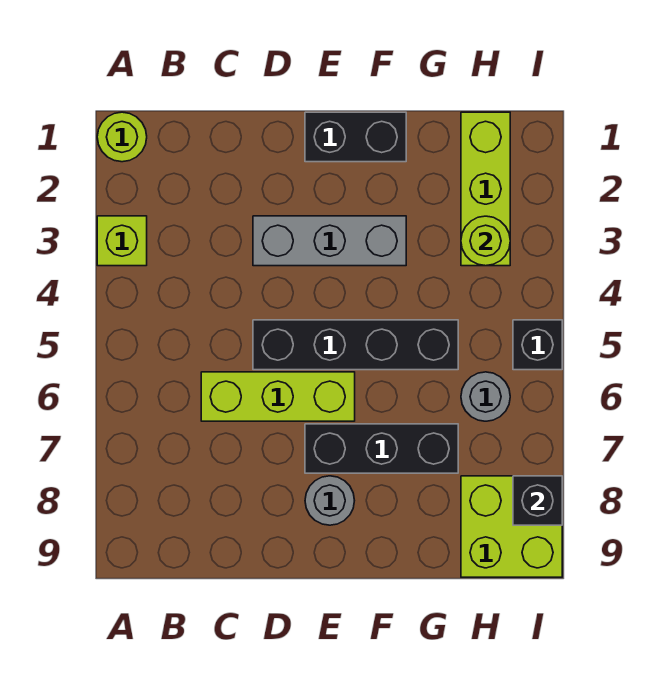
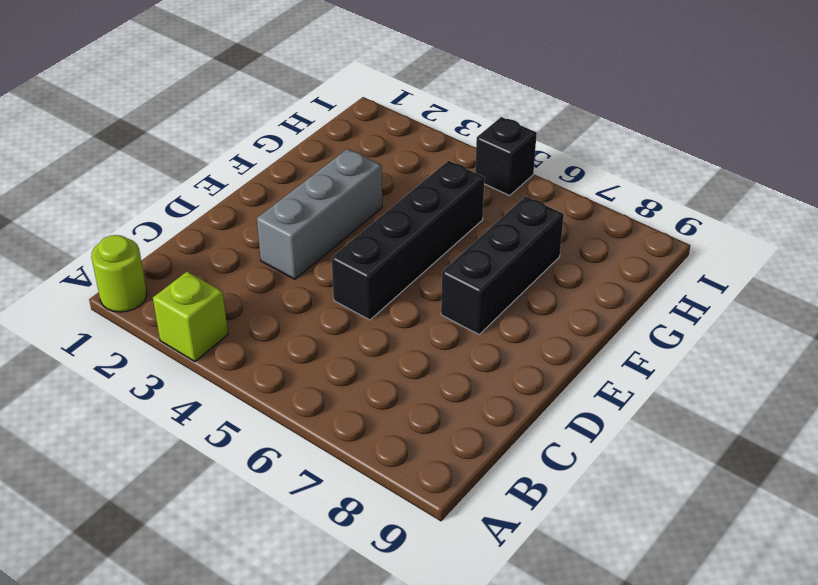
none -> lime 1x3 brick [201,372,355,421]
none -> black 1x2 brick [305,112,406,162]
none -> grey 1x1 round brick [305,476,355,525]

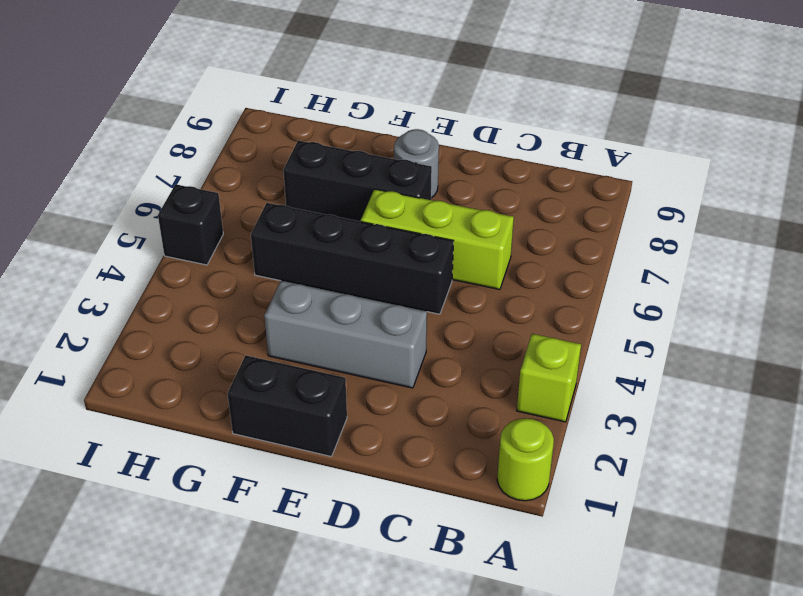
none -> lime 1x3 brick [461,112,510,266]
none -> grey 1x1 round brick [461,372,510,421]
none -> lime 2x2 brick [461,476,562,577]

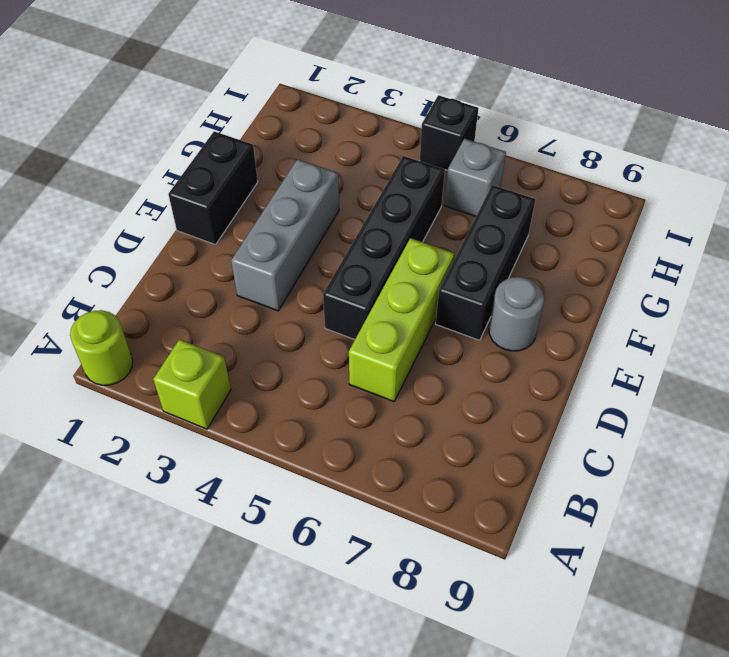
grey 1x1 brick [444,139,506,216] -> grey 1x1 round brick [461,372,510,421]
none -> lime 1x3 brick [461,112,510,266]
none -> lime 2x2 brick [461,476,562,577]
none -> lime 1x1 round brick [461,216,510,266]

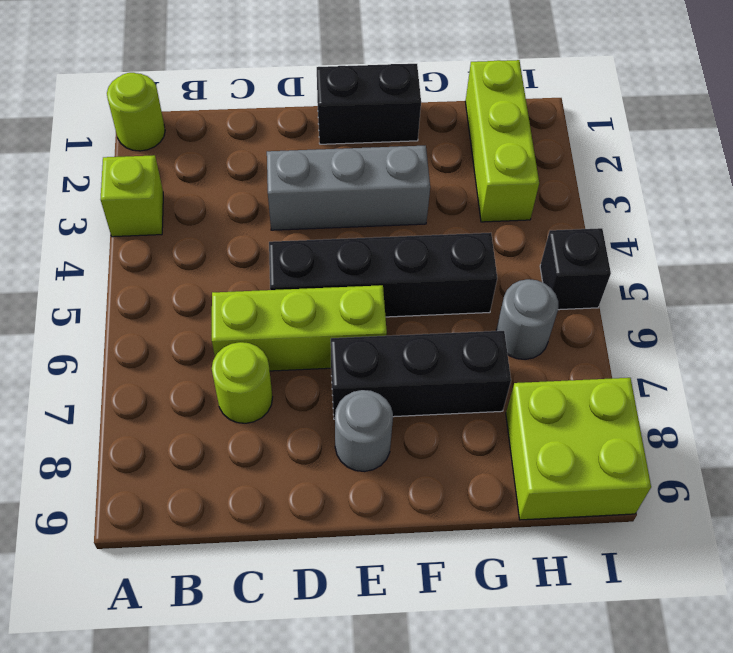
lime 1x1 round brick [212,342,273,423] -> lime 1x1 round brick moved to [461,216,510,266]
none -> black 1x1 brick [513,476,562,525]

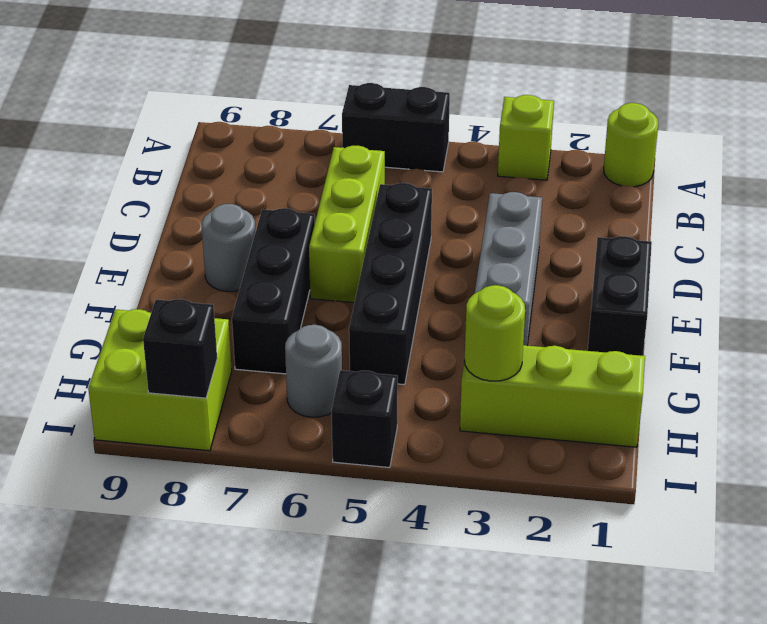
black 1x2 brick [342,83,450,172] -> none

